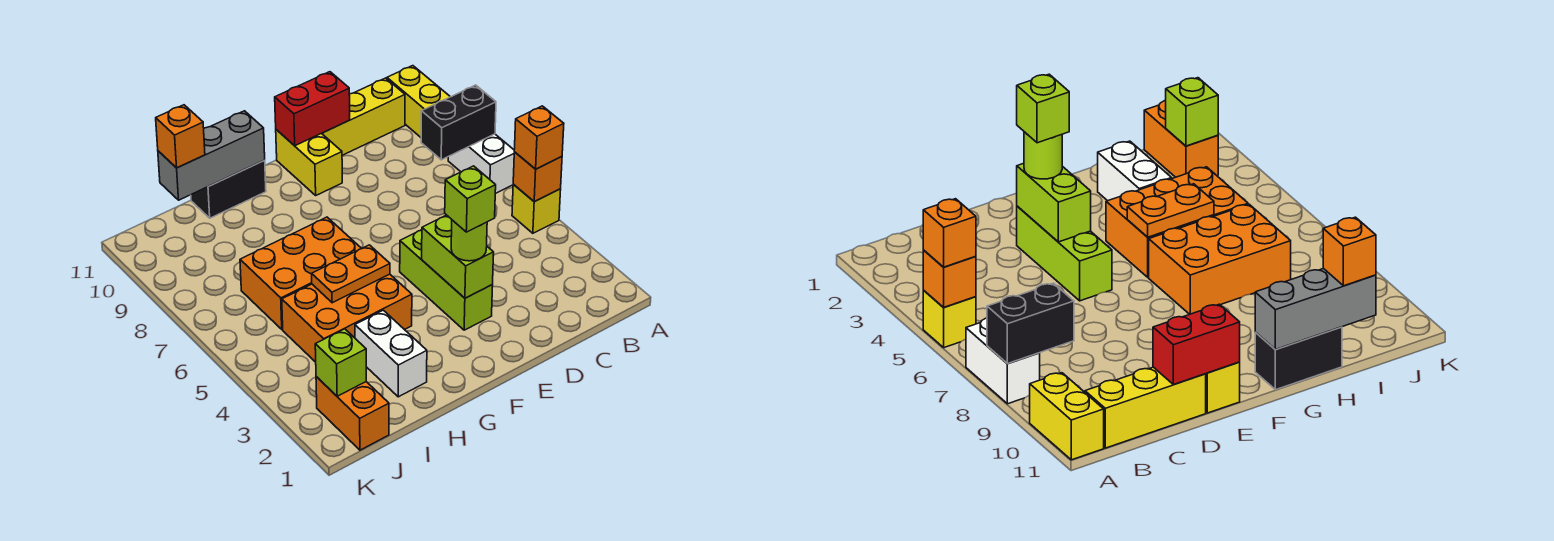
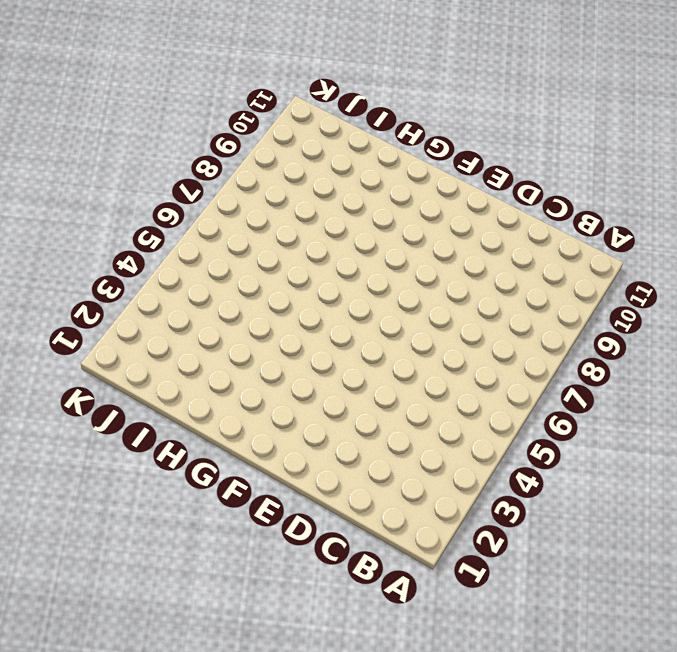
none -> yellow 1x1 brick [512,184,561,233]
none -> white 1x2 brick [448,134,514,194]
none -> yellow 1x2 brick [387,66,450,137]

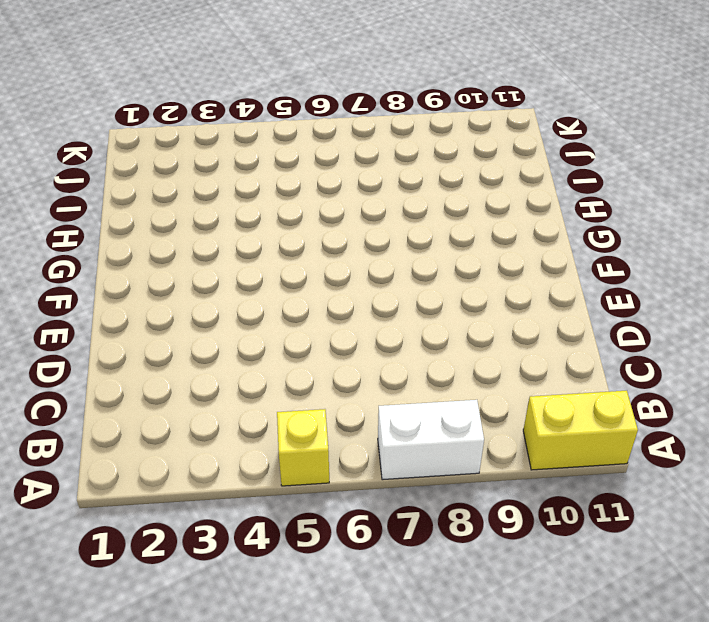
none -> yellow 1x3 brick [322,78,405,155]
none -> lime 1x3 brick [400,230,493,330]
none -> yellow 1x2 brick [276,130,342,195]

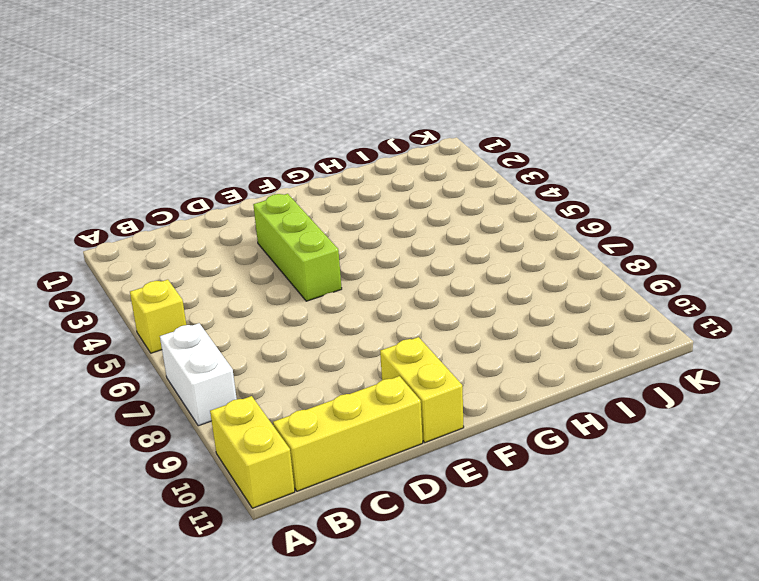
none -> orange 2x3 brick [282,274,412,362]
none -> orange 2x3 brick [240,217,362,329]
none -> black 1x2 brick [191,160,266,218]

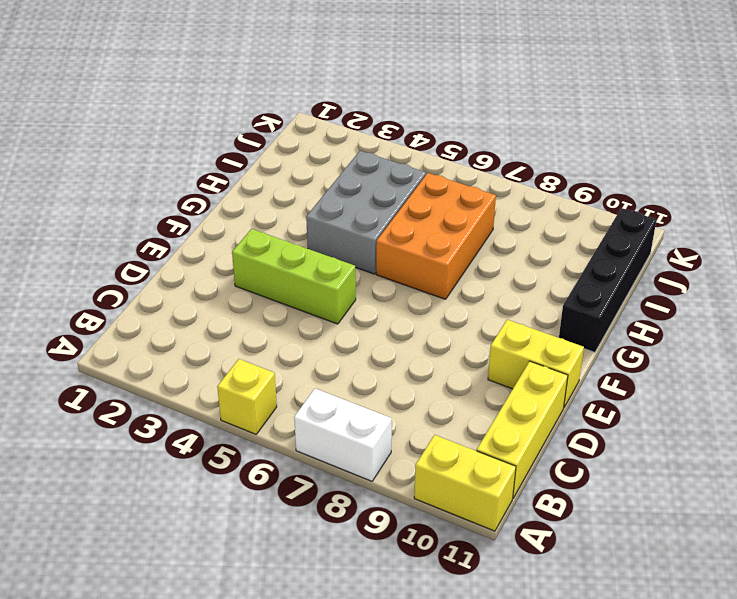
grey 2x3 brick [306,151,426,274] -> orange 2x3 brick [282,274,412,362]
black 1x4 brick [559,208,656,352] -> black 1x2 brick [191,160,266,218]
none -> white 1x2 brick [355,310,427,397]
none -> orange 1x2 brick [316,377,389,450]
none -> orange 1x1 brick [513,152,562,202]

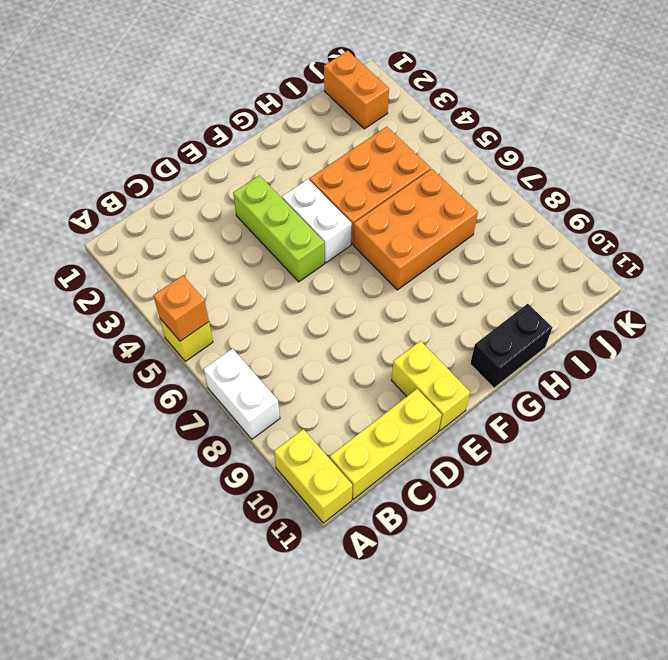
white 1x2 brick [282,179,352,263] -> white 1x2 brick moved to [355,310,427,397]
none -> black 1x2 brick [421,85,496,160]
none -> red 1x2 brick [275,72,350,146]
none -> lime 1x2 brick [422,215,494,298]

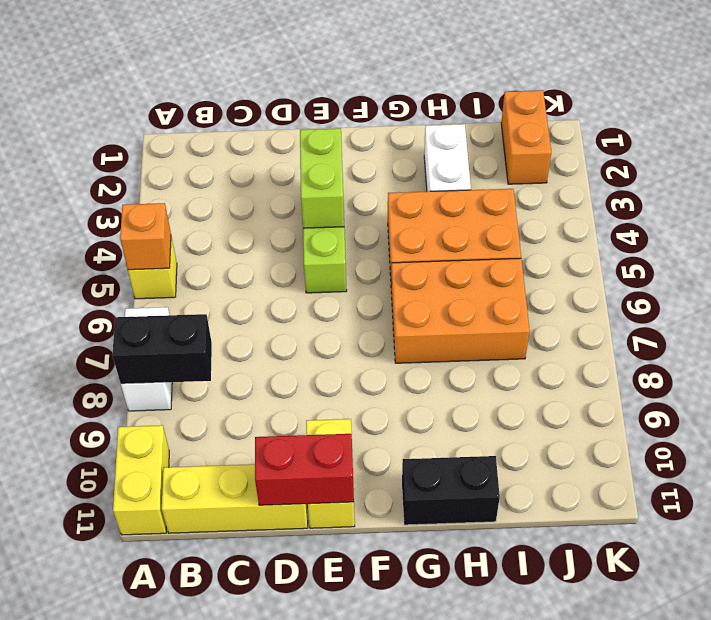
none -> orange 1x2 plate [312,245,390,303]
none -> grey 1x3 brick [158,111,265,200]
none -> lime 1x1 brick [315,329,366,396]

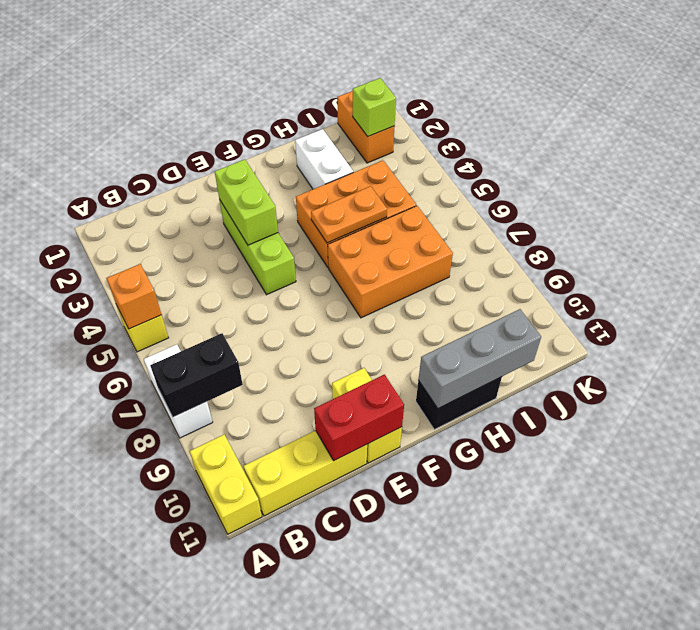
none -> orange 1x1 brick [514,106,564,169]
none -> lime 1x1 round brick [451,220,487,261]
none -> orange 1x1 brick [156,105,205,168]

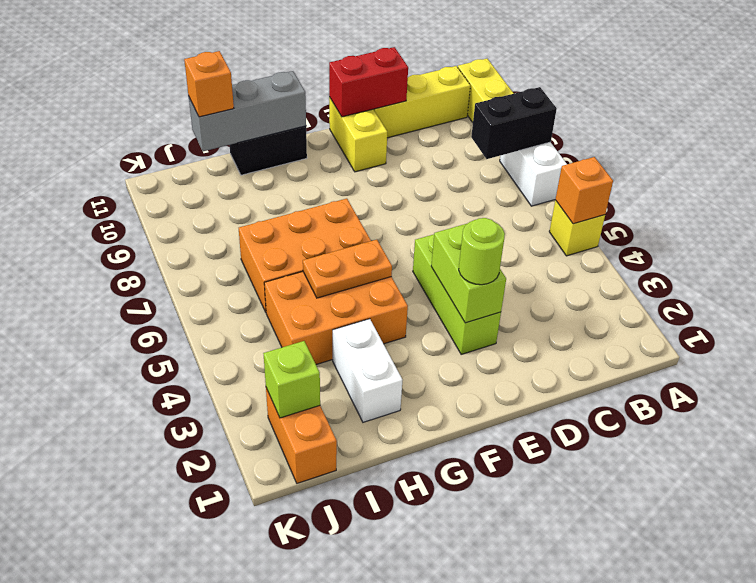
none -> orange 1x1 brick [514,106,564,169]
none -> lime 1x1 brick [445,166,496,232]

